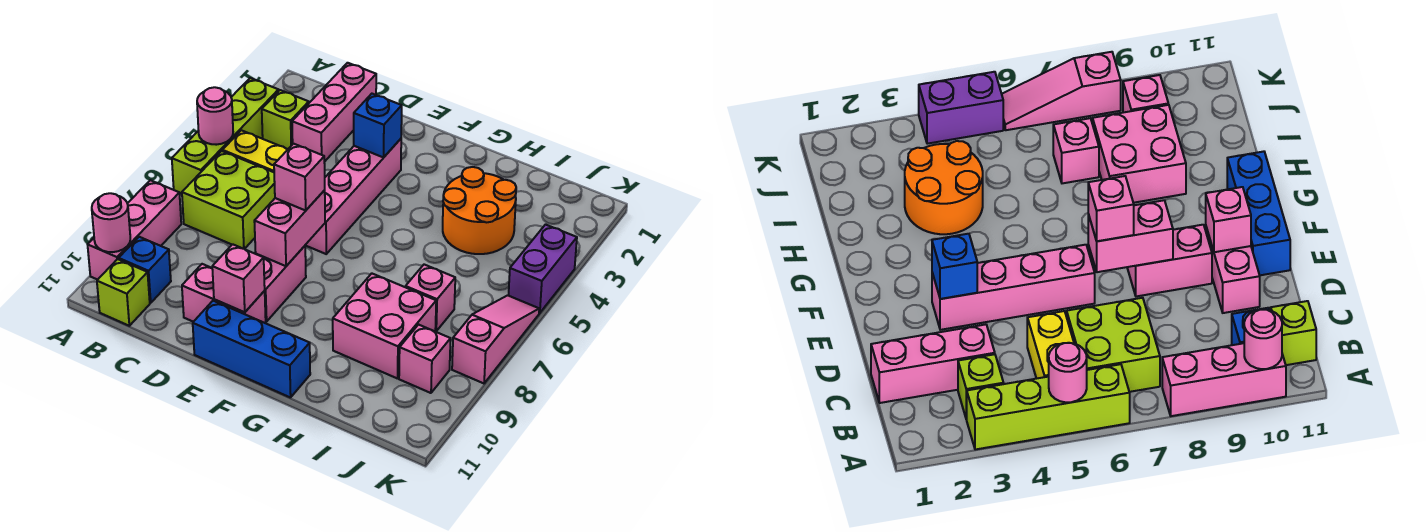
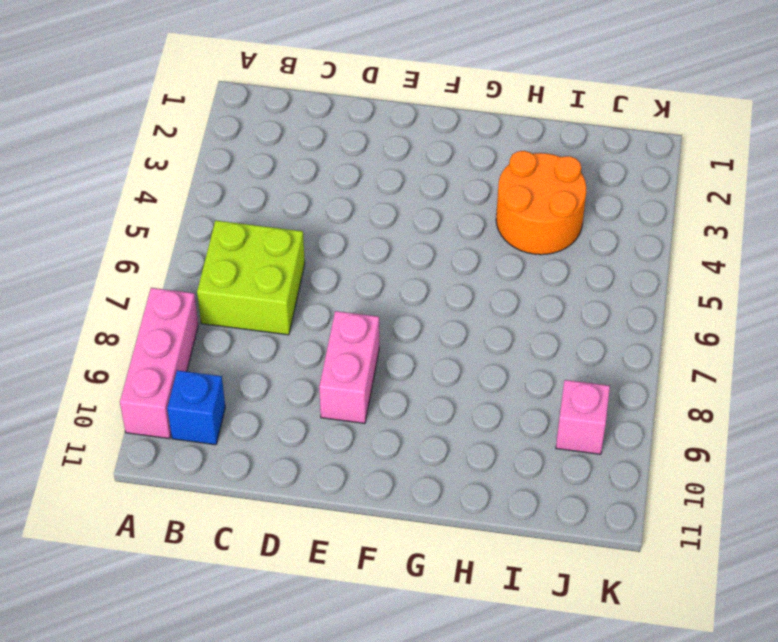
none -> lime 1x4 brick [172,78,279,193]
none -> lime 1x1 brick [262,90,309,149]
none -> yellow 1x2 brick [222,130,288,172]

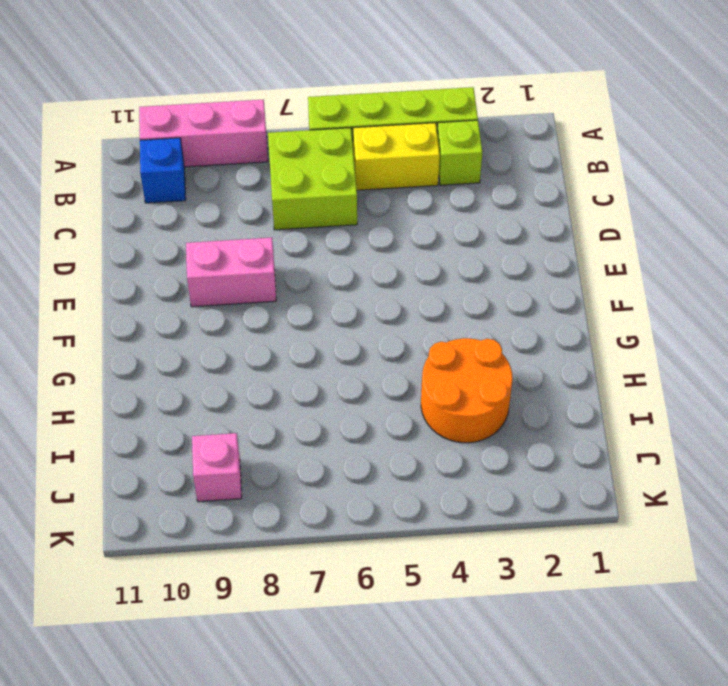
yellow 1x2 brick [353,123,440,190] -> yellow 1x2 brick turned to [222,130,288,172]
none -> lime 1x1 brick [97,259,150,326]
none -> pink 1x3 brick [292,63,376,162]
none -> pink 1x2 brick [182,264,266,323]

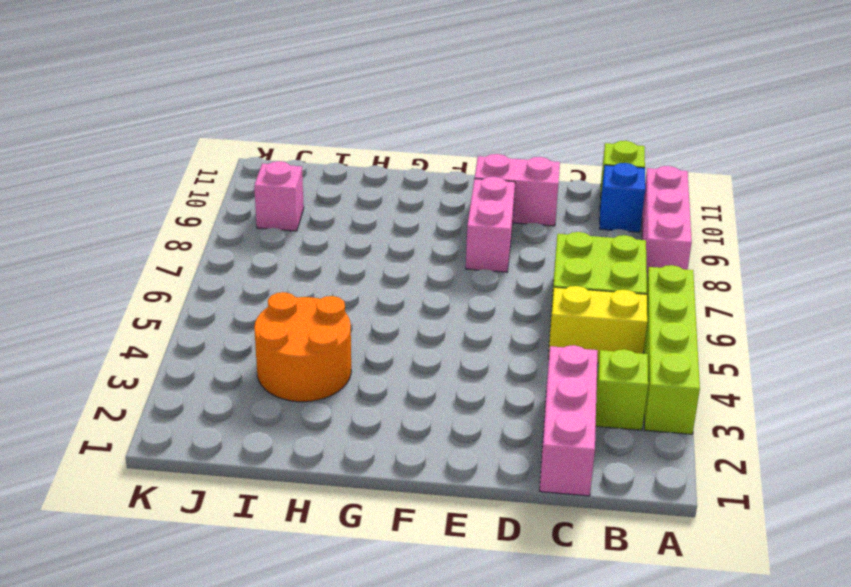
none -> pink 1x4 brick [305,139,401,254]
none -> blue 1x3 brick [193,301,310,398]
none -> pink 2x2 brick [333,274,436,379]

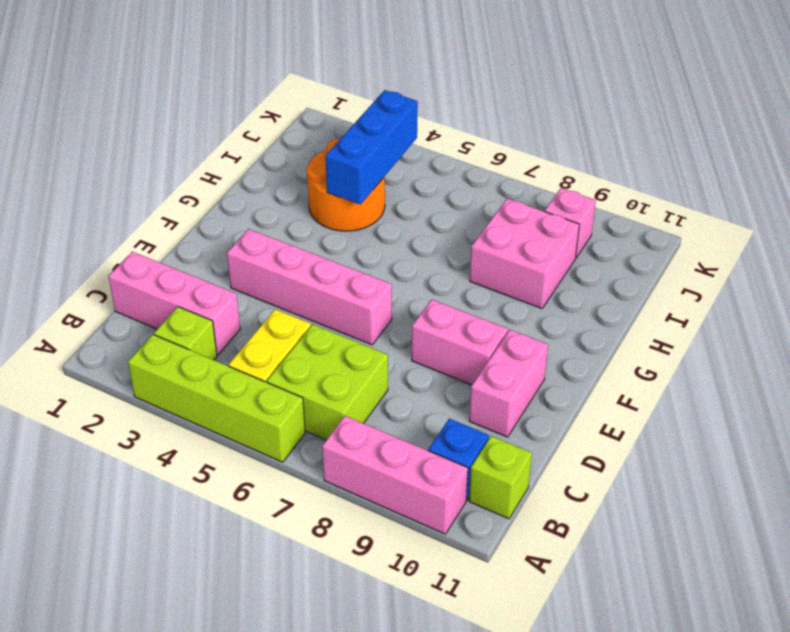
blue 1x3 brick [326,90,418,205] -> blue 1x3 brick moved to [193,301,310,398]
none -> pink 1x1 brick [406,265,455,331]
none -> purple 1x2 brick [508,225,577,313]
none -> pink 1x3 slope [452,295,539,383]

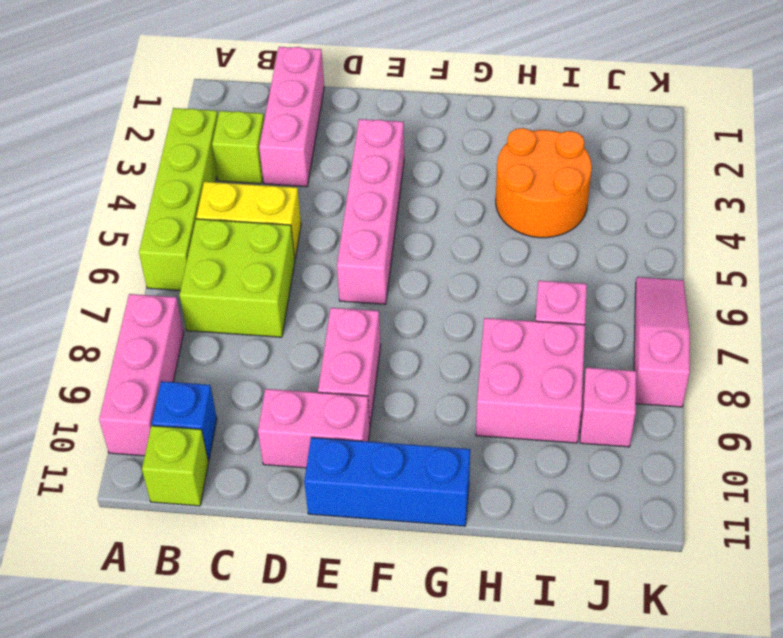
none -> purple 1x2 brick [508,225,577,313]
none -> pink 1x1 round brick [197,87,233,145]
none -> pink 1x1 round brick [92,193,130,252]

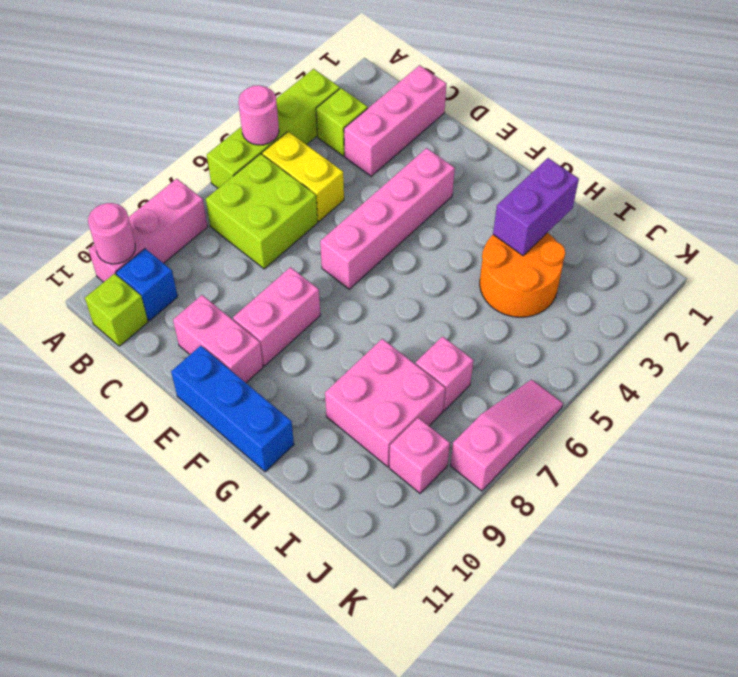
purple 1x2 brick [493,158,579,256] -> purple 1x2 brick moved to [508,225,577,313]
none -> blue 1x1 brick [354,94,402,157]
none -> pink 1x2 brick [254,190,325,266]
none -> pink 1x1 brick [212,244,265,312]

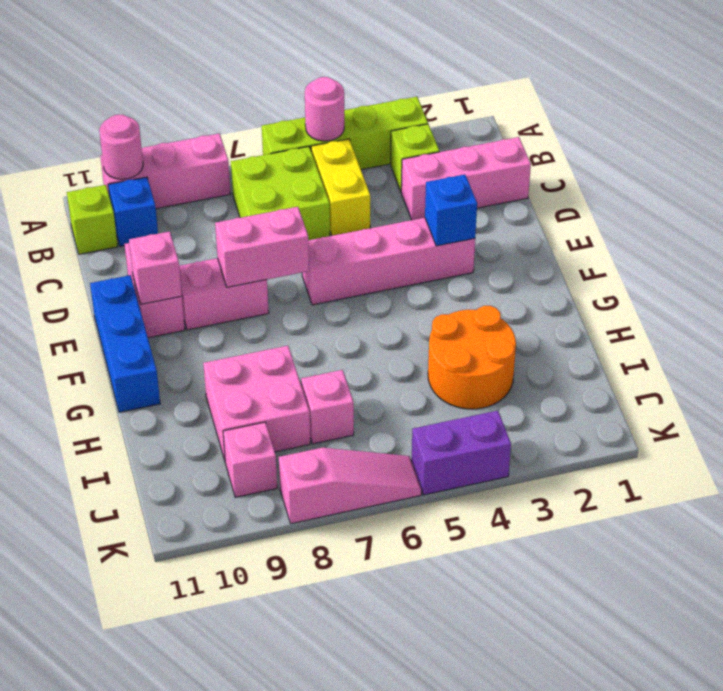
none -> pink 1x1 brick [274,144,325,210]

